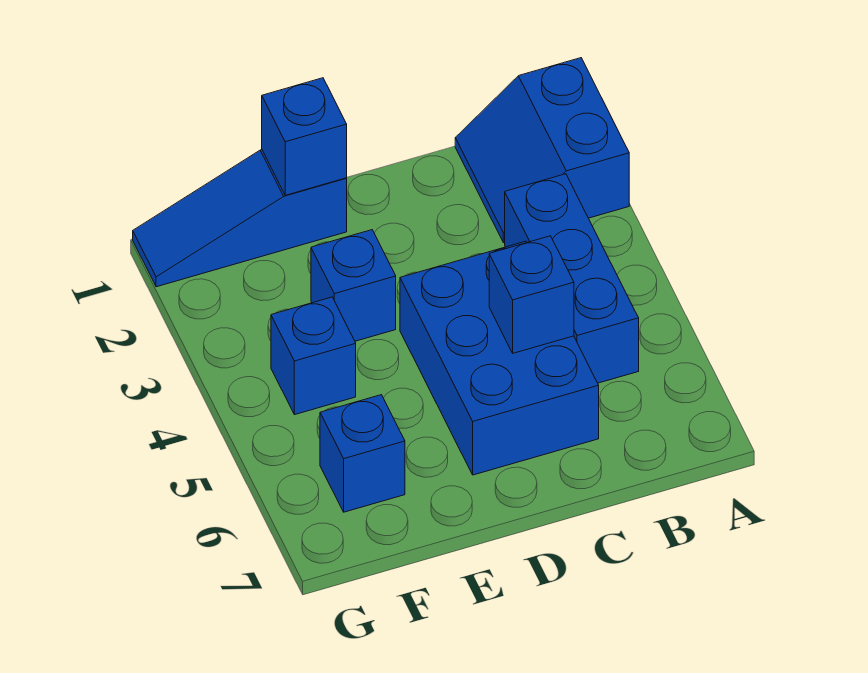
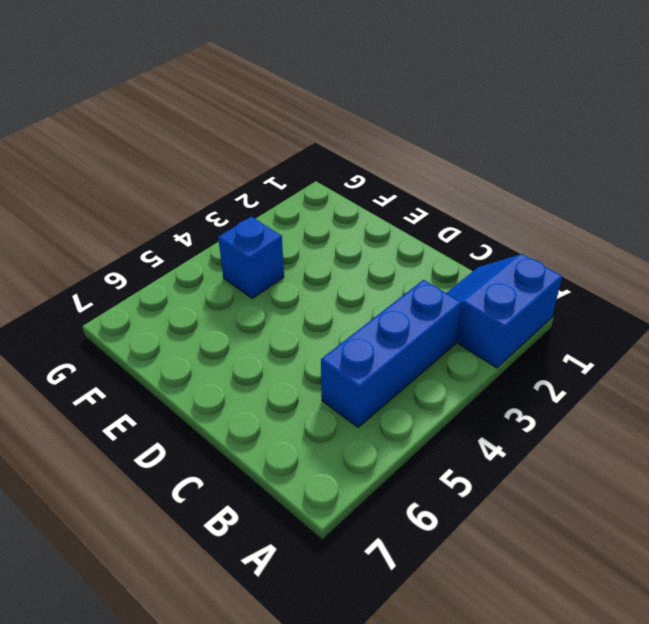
none -> blue 2x3 brick [400,241,599,475]
none -> blue 1x3 slope [133,150,347,287]

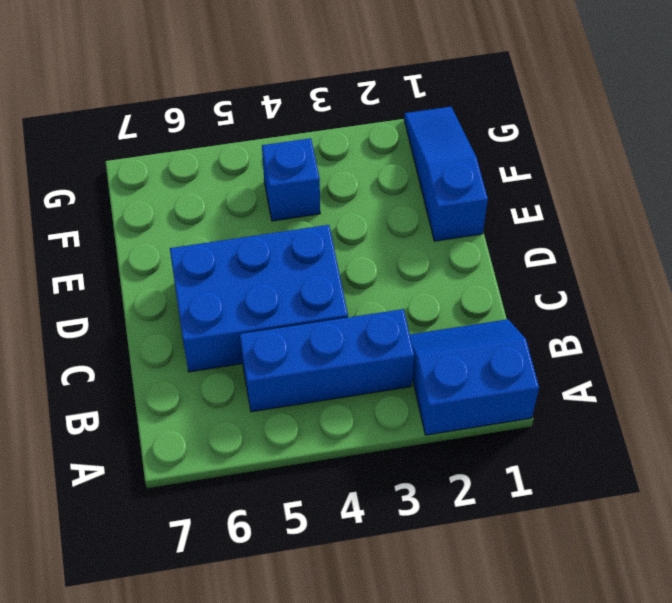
none -> blue 1x1 brick [311,230,396,341]
none -> blue 1x1 brick [320,395,405,512]

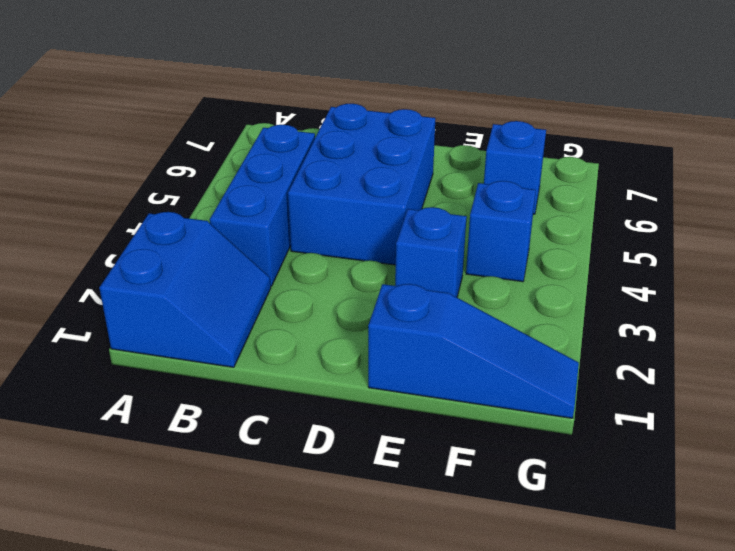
none -> blue 1x1 brick [489,236,574,353]
none -> blue 1x1 brick [262,78,347,195]

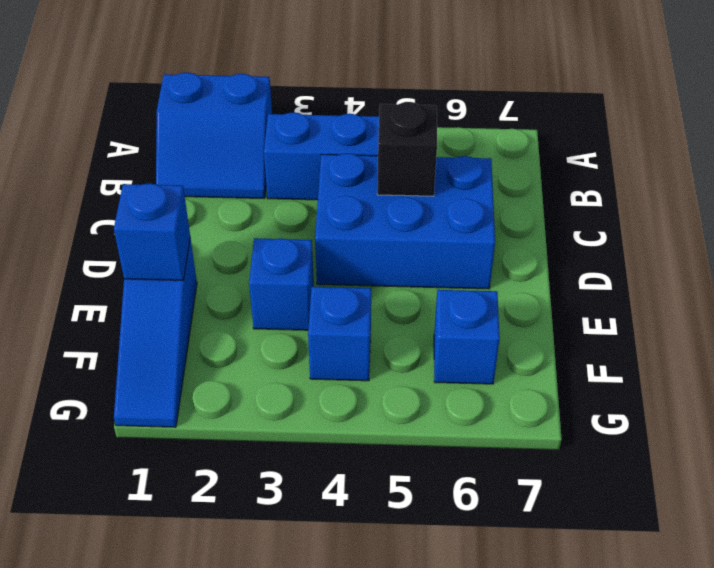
black 1x1 brick [377,102,437,196] -> blue 1x1 brick [489,236,574,353]

